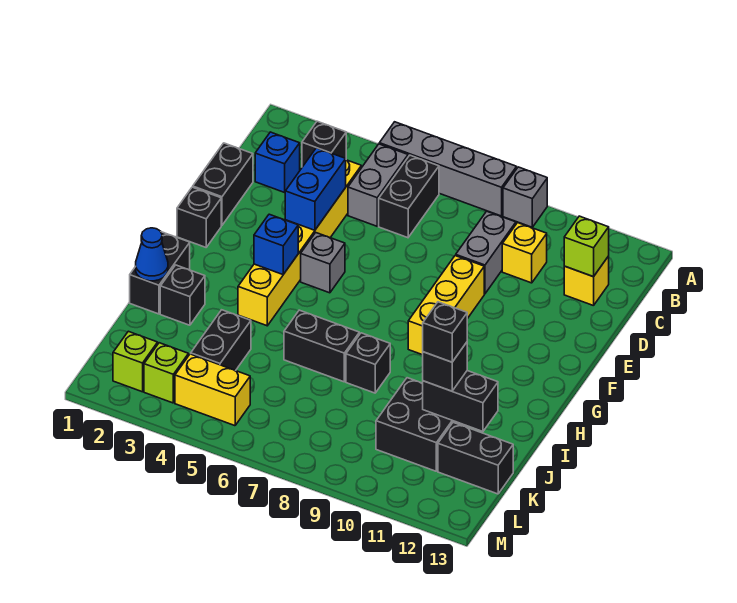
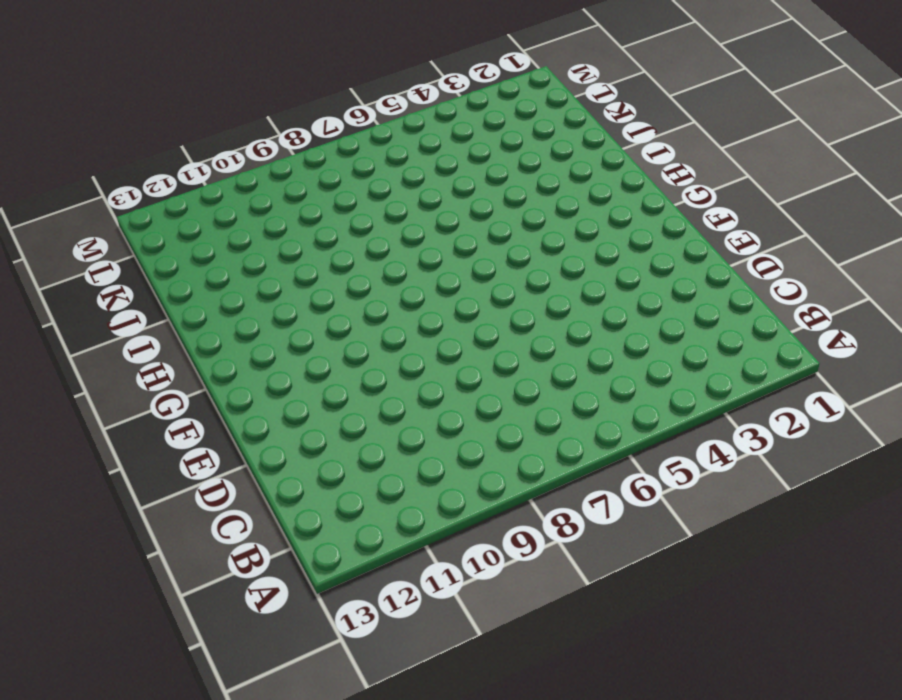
none -> grey 1x4 brick [379,122,517,216]
none -> grey 1x1 brick [503,167,547,227]
none -> black 1x1 brick [302,121,346,167]
none -> grey 1x2 brick [348,144,408,226]

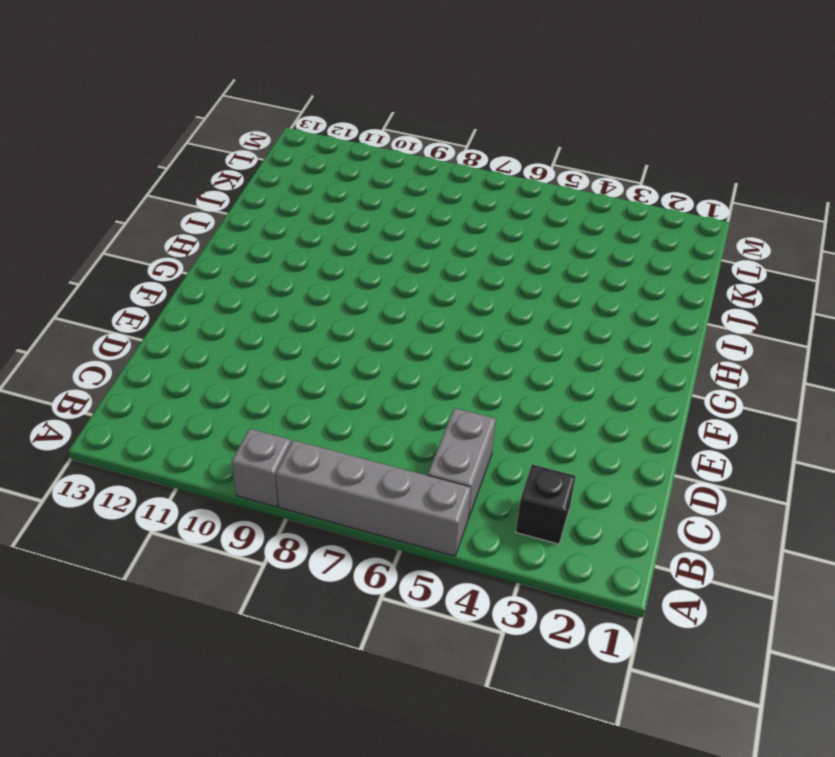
none -> black 1x2 brick [379,155,439,238]
none -> blue 1x1 brick [255,132,300,192]
none -> yellow 1x6 brick [238,160,361,326]
none -> grey 1x2 brick [456,211,516,294]

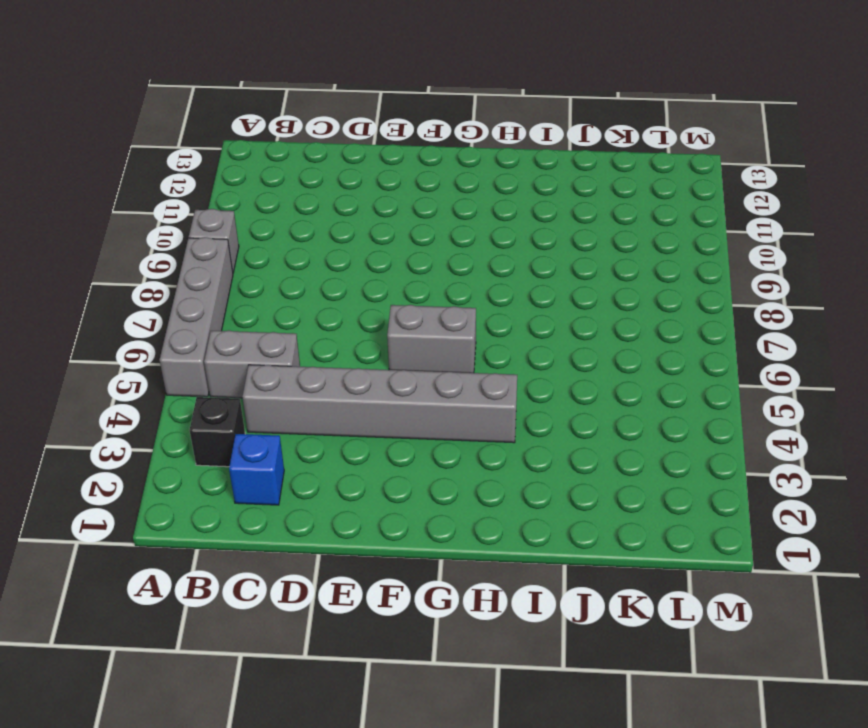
grey 1x6 brick [242,365,517,443] -> yellow 1x6 brick [238,160,361,326]
grey 1x2 brick [387,305,476,373] -> grey 1x2 brick moved to [456,211,516,294]
none -> black 1x2 brick [379,155,439,238]
none -> yellow 1x1 brick [502,223,547,283]
none -> yellow 1x1 brick [564,256,609,306]
none -> black 1x2 brick [193,143,253,225]

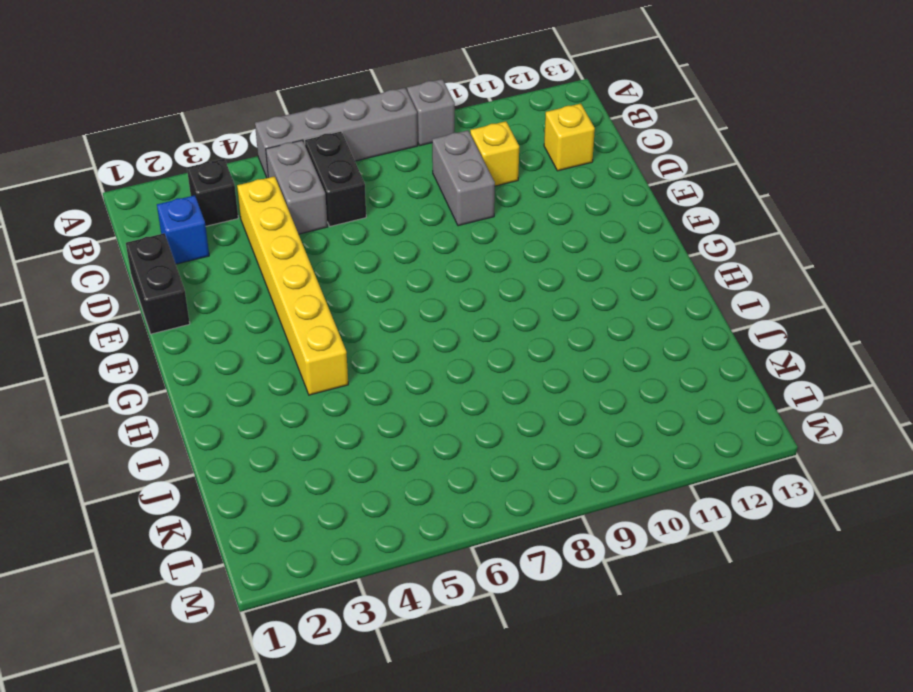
none -> yellow 1x3 brick [408,256,484,355]
none -> black 1x1 brick [177,187,221,247]
none -> grey 1x1 brick [301,233,345,293]
none -> black 1x2 brick [130,232,190,314]

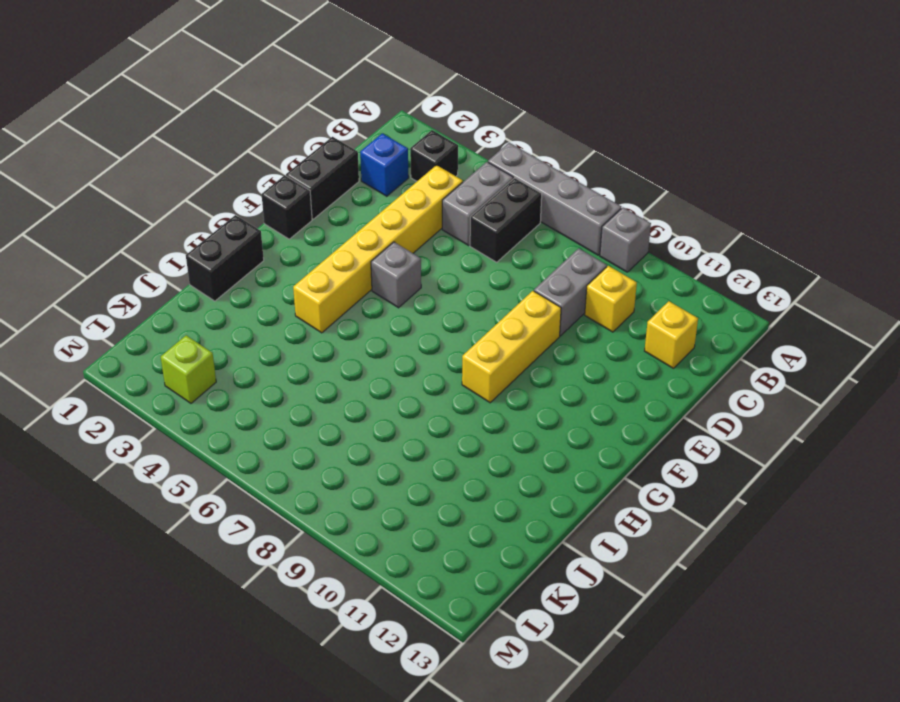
none -> black 1x1 brick [160,265,205,325]
none -> black 1x2 brick [284,310,359,382]
none -> black 1x1 brick [346,333,390,393]
none -> black 1x2 brick [191,310,251,371]

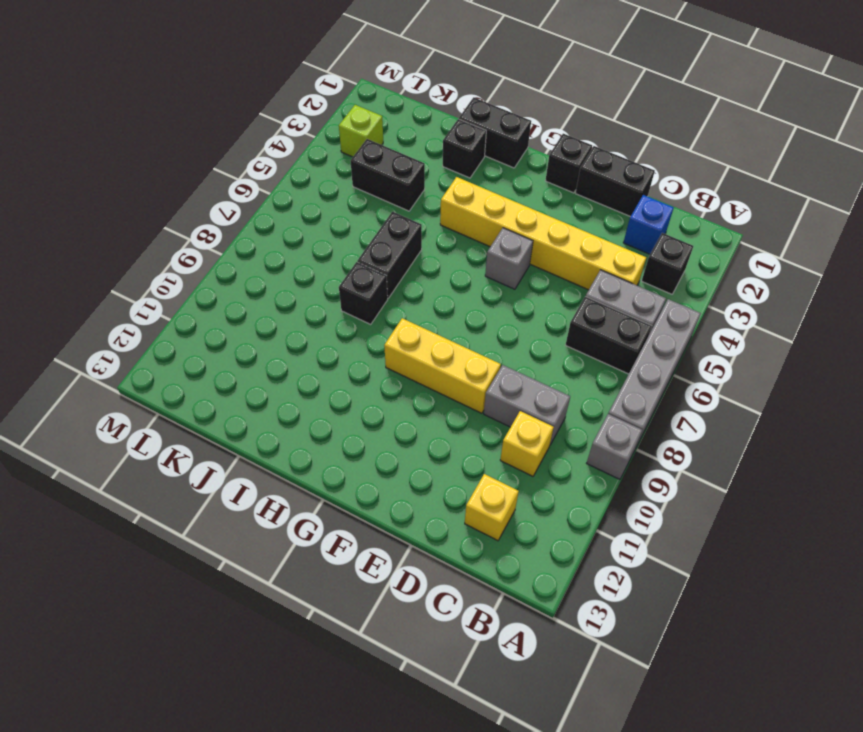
none -> black 2x2 brick [376,378,467,471]
none -> black 1x2 brick [438,422,513,494]
none -> lime 1x1 brick [113,331,158,392]
none -> yellow 1x2 brick [175,354,250,426]

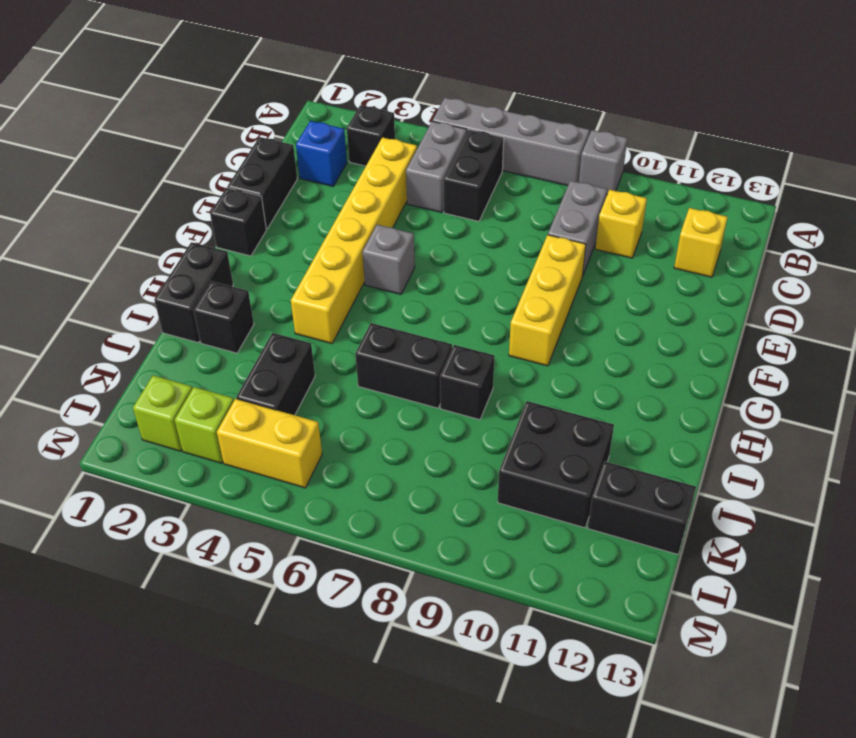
none -> lime 1x1 brick [564,216,609,277]
none -> blue 1x2 brick [285,148,346,230]
none -> blue 1x1 brick [254,214,298,274]
none -> blue 1x1 cone [136,228,168,281]

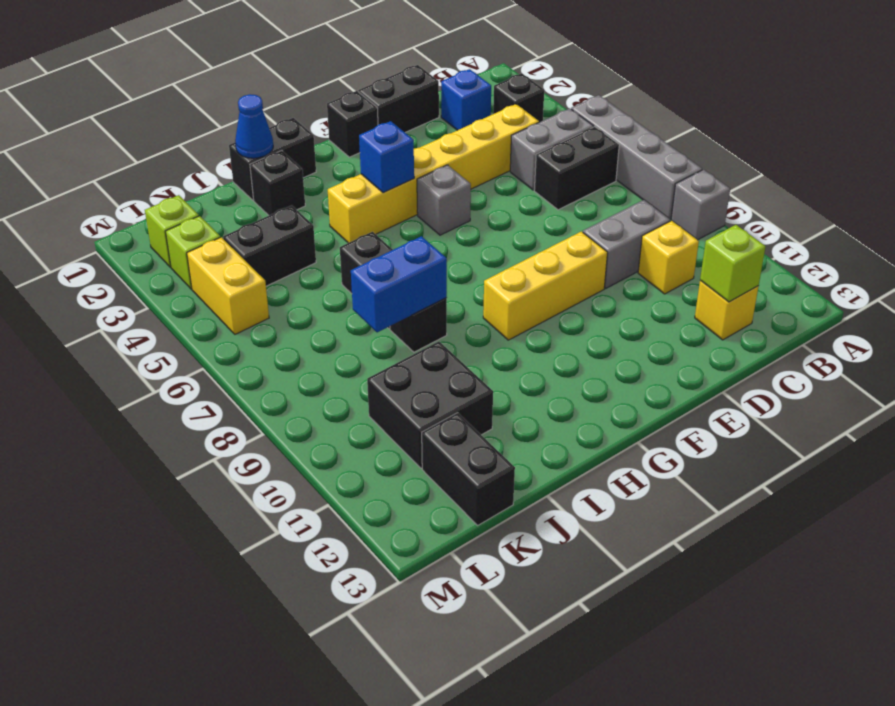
blue 1x2 brick [351,236,447,332] -> blue 1x2 brick moved to [285,148,346,230]
none -> black 1x2 brick [423,371,498,431]
none -> black 1x1 brick [423,342,467,391]
none -> black 1x1 brick [423,302,467,362]

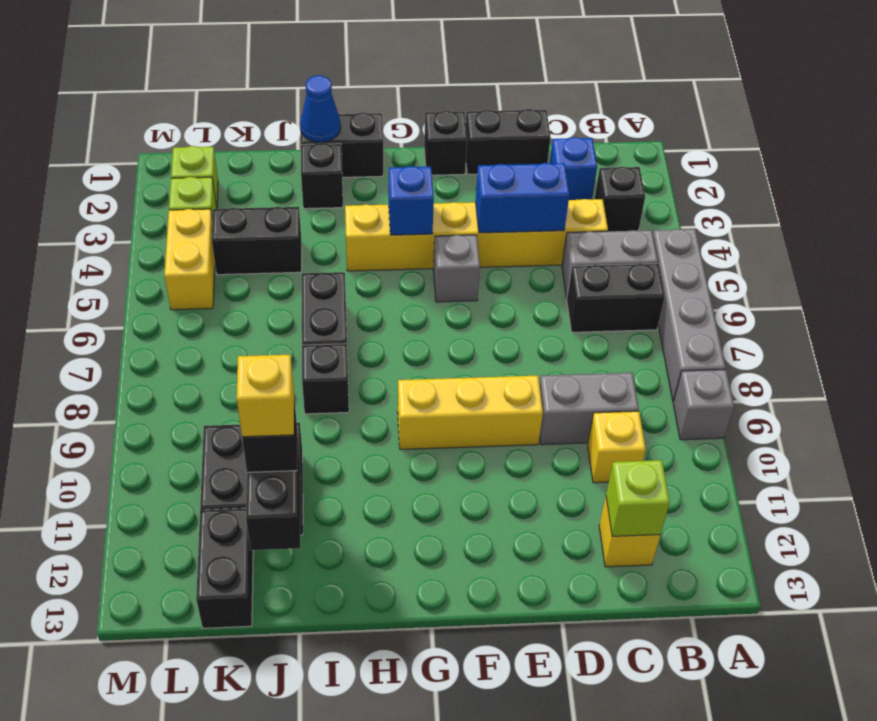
yellow 1x1 brick [237,355,294,437] -> black 1x1 brick [423,302,467,362]

